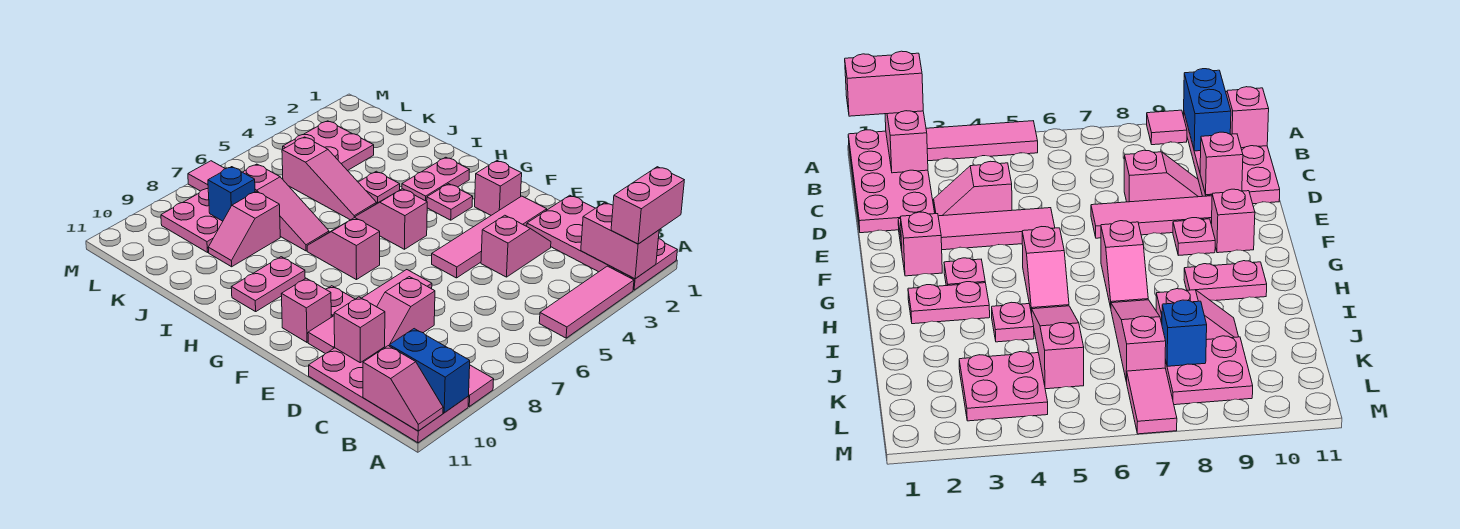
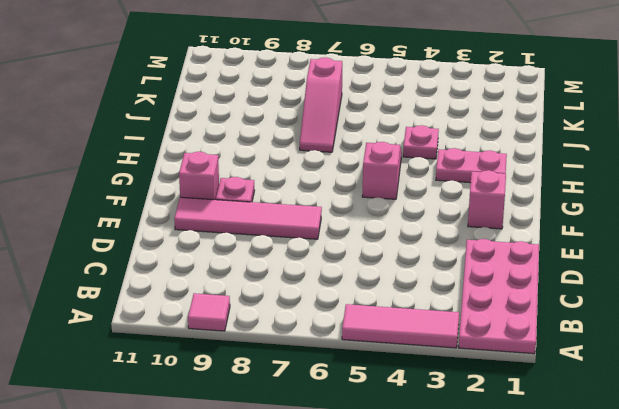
none -> pink 2x4 plate [309,347,469,443]
none -> pink 1x2 slope [481,215,551,277]
none -> pink 1x2 slope [377,277,435,347]

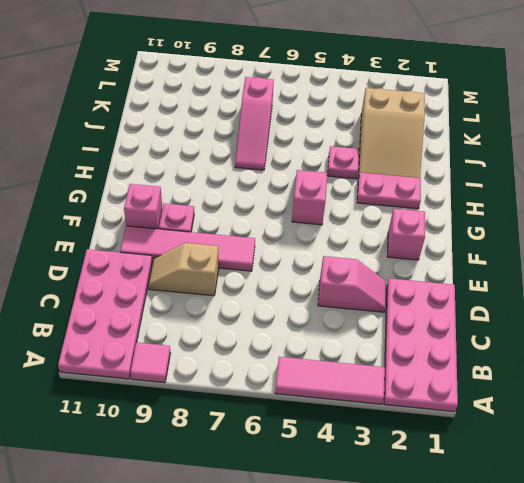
tan 1x2 slope [148,243,219,296] -> pink 1x2 slope [377,277,435,347]
tan 2x3 slope [358,88,425,178] -> pink 2x2 plate [283,121,374,171]
none -> pink 1x4 tile [432,196,547,278]
none -> pink 1x1 plate [427,184,473,220]
none -> pink 1x2 slope [307,218,380,280]

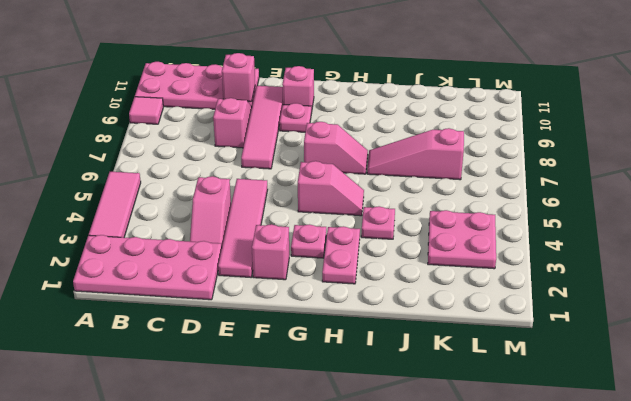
none -> pink 1x2 plate [231,257,305,312]
none -> pink 1x3 slope [282,137,376,220]
none -> pink 1x2 slope [208,191,280,267]

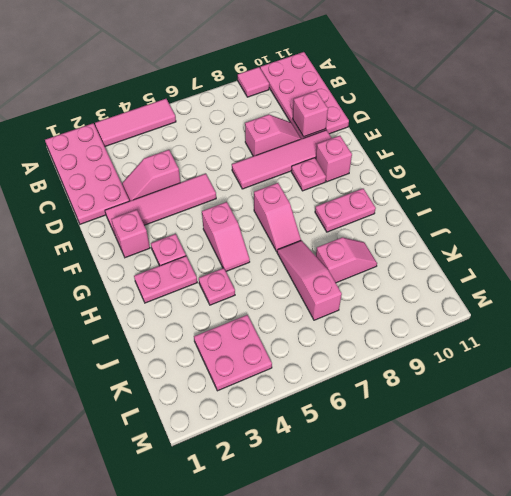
none -> pink 1x3 slope [282,137,376,220]
none -> pink 2x2 plate [161,189,223,252]
none -> pink 1x2 tile [188,161,225,191]

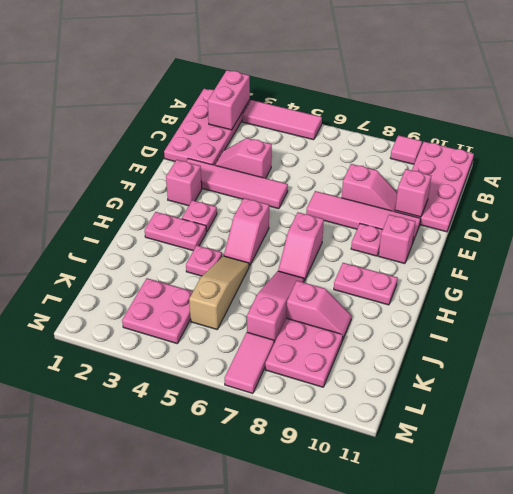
tan 1x3 slope [189,256,249,329] -> pink 1x3 slope [282,137,376,220]
none -> blue 1x2 brick [389,329,470,413]
none -> pink 1x2 slope [363,346,443,431]
none -> blue 1x1 brick [208,167,255,221]

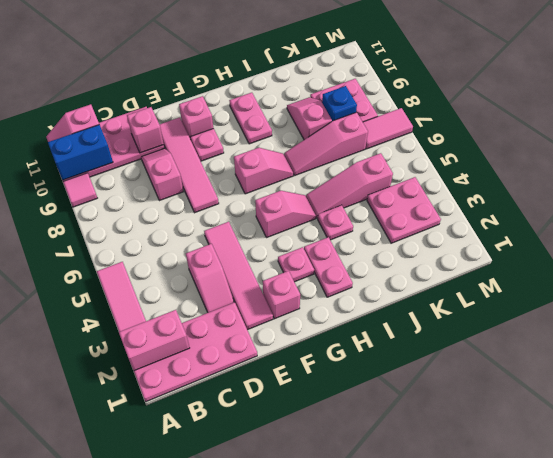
none -> pink 1x2 brick [611,167,684,244]

